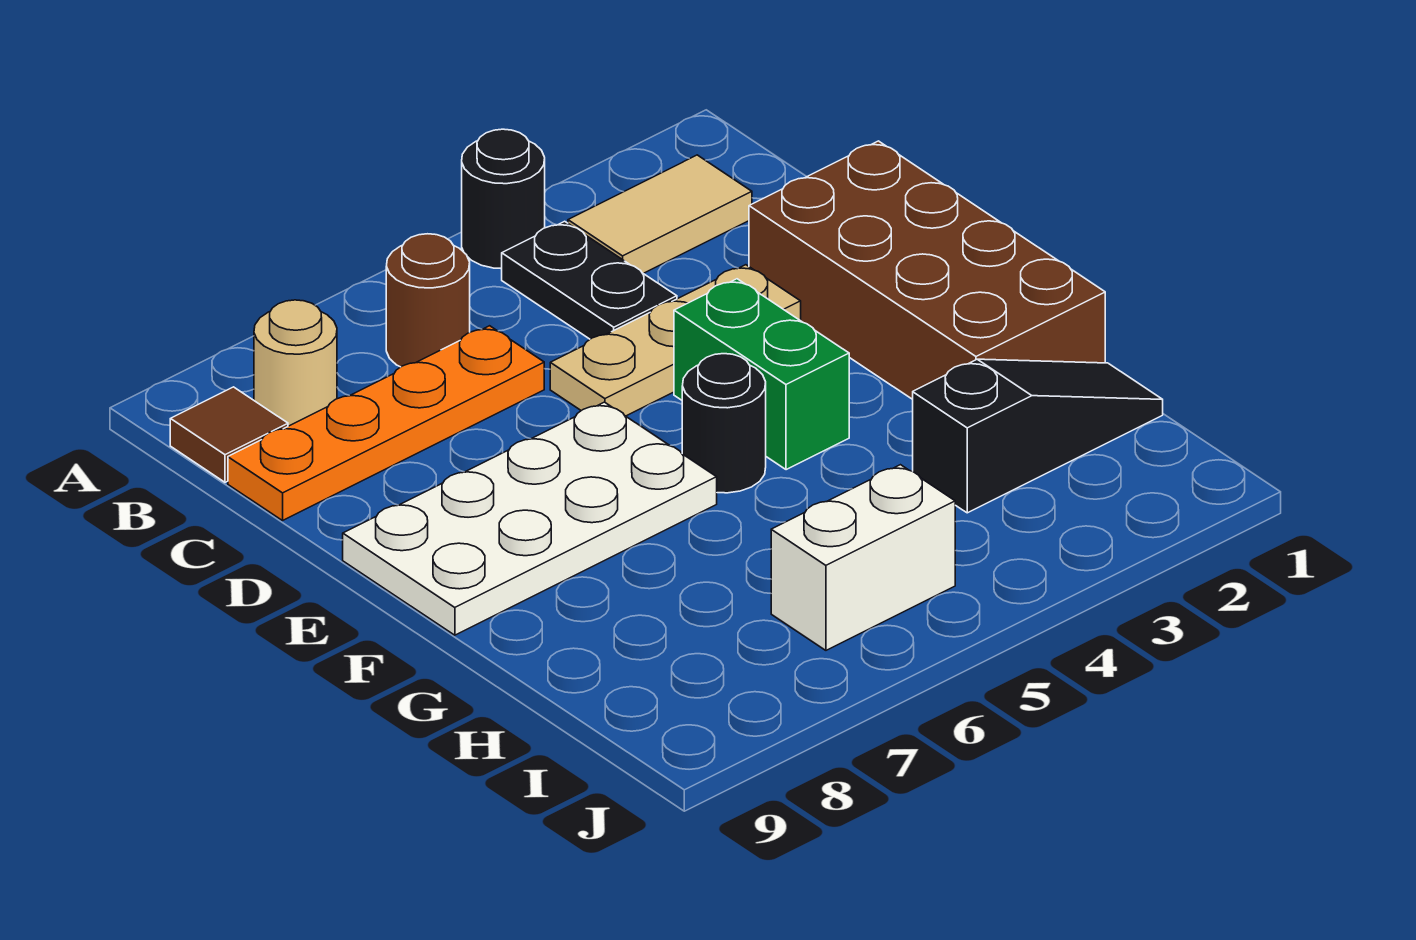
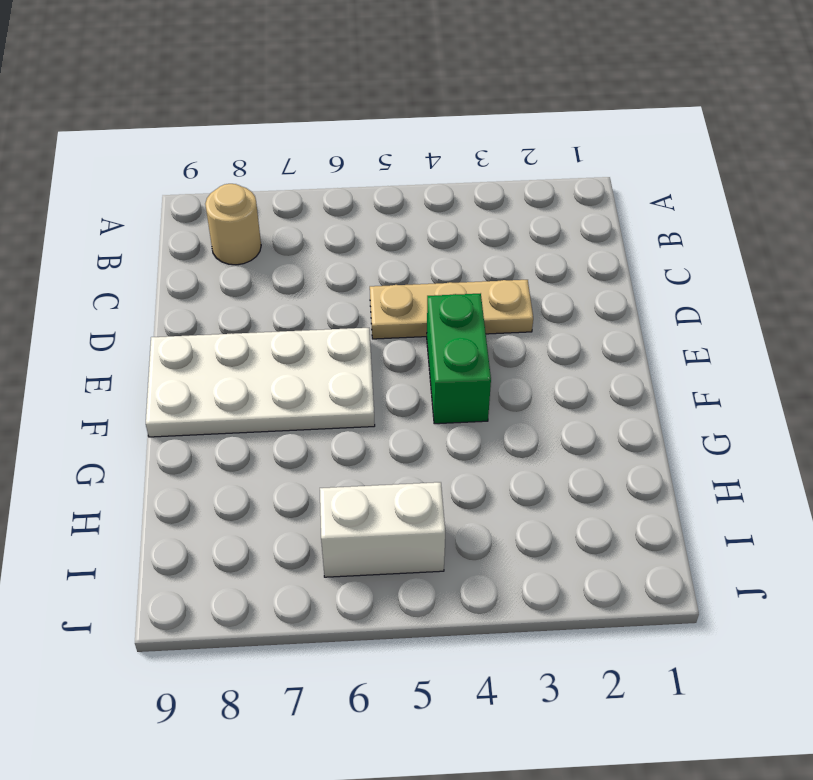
none -> black 1x1 round brick [462,129,545,269]
none -> tan 1x2 tile [568,155,752,273]
none -> black 1x2 plate [502,221,677,339]

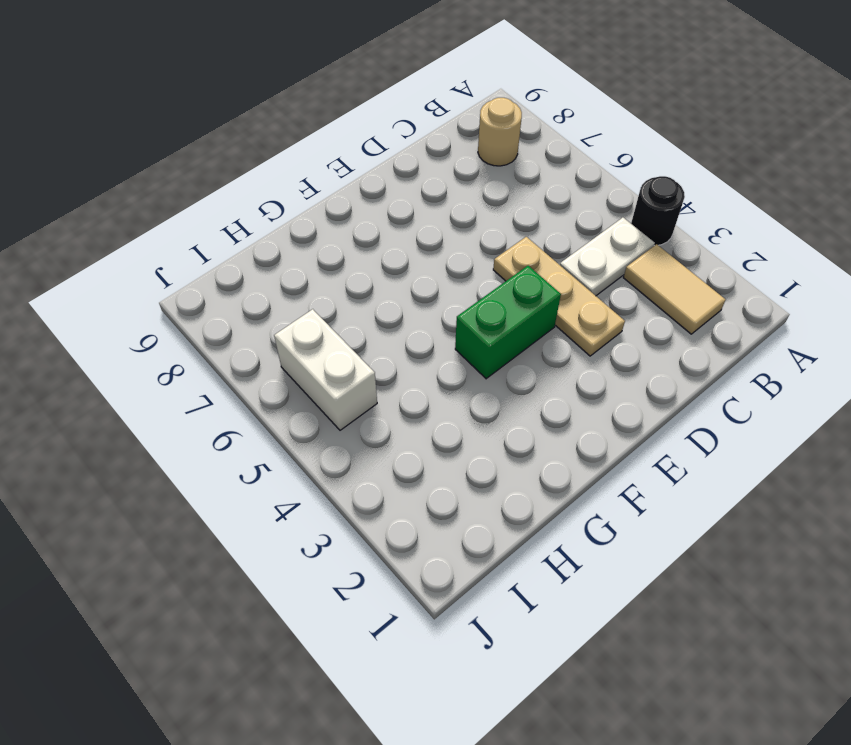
white 1x2 plate [560,218,655,296] -> black 1x2 plate [502,221,677,339]
none -> brown 1x1 round brick [386,234,470,367]
none -> brown 1x1 tile [170,387,288,482]
none -> orange 1x4 plate [228,326,544,521]

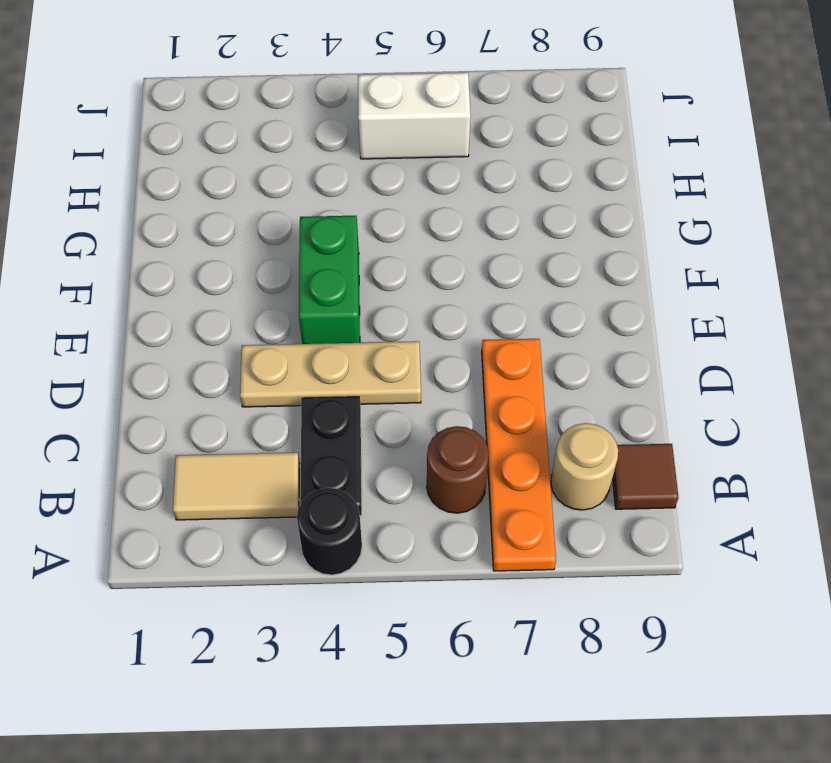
orange 1x4 plate [482,339,556,571] -> orange 1x4 plate turned to [228,326,544,521]
none -> brown 2x4 brick [749,141,1105,399]
none -> white 2x4 plate [343,402,717,635]
none -> black 1x1 round brick [682,354,766,493]

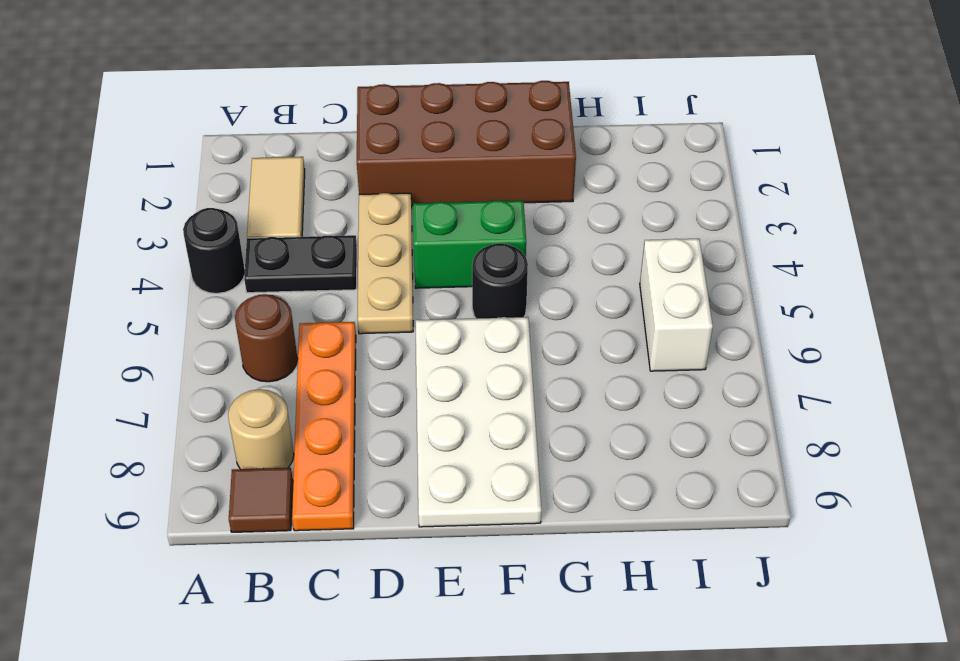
none -> black 1x3 slope [913,359,1163,513]

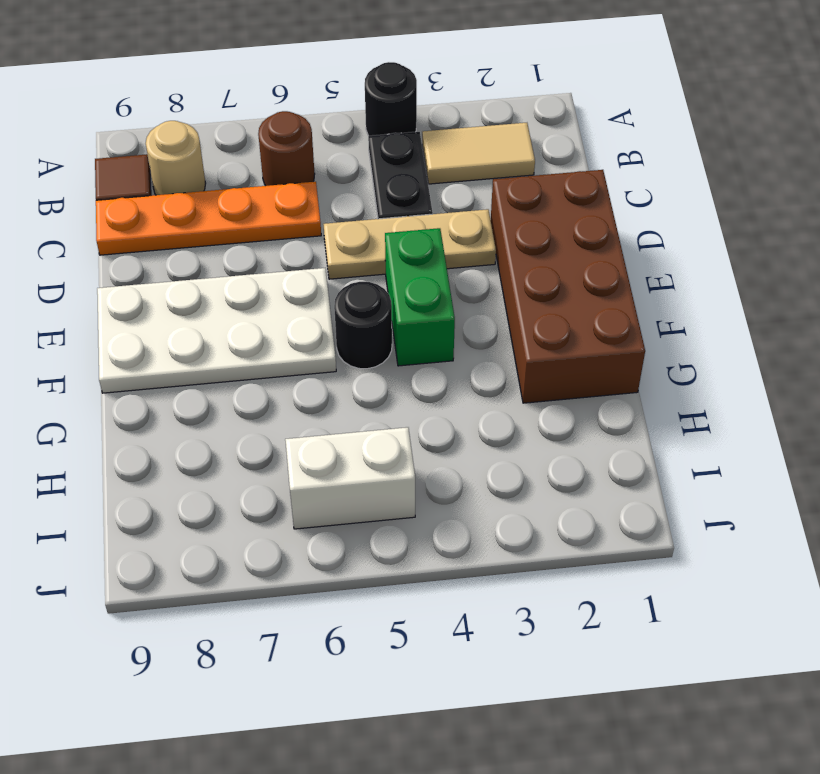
none -> black 1x3 slope [913,359,1163,513]

